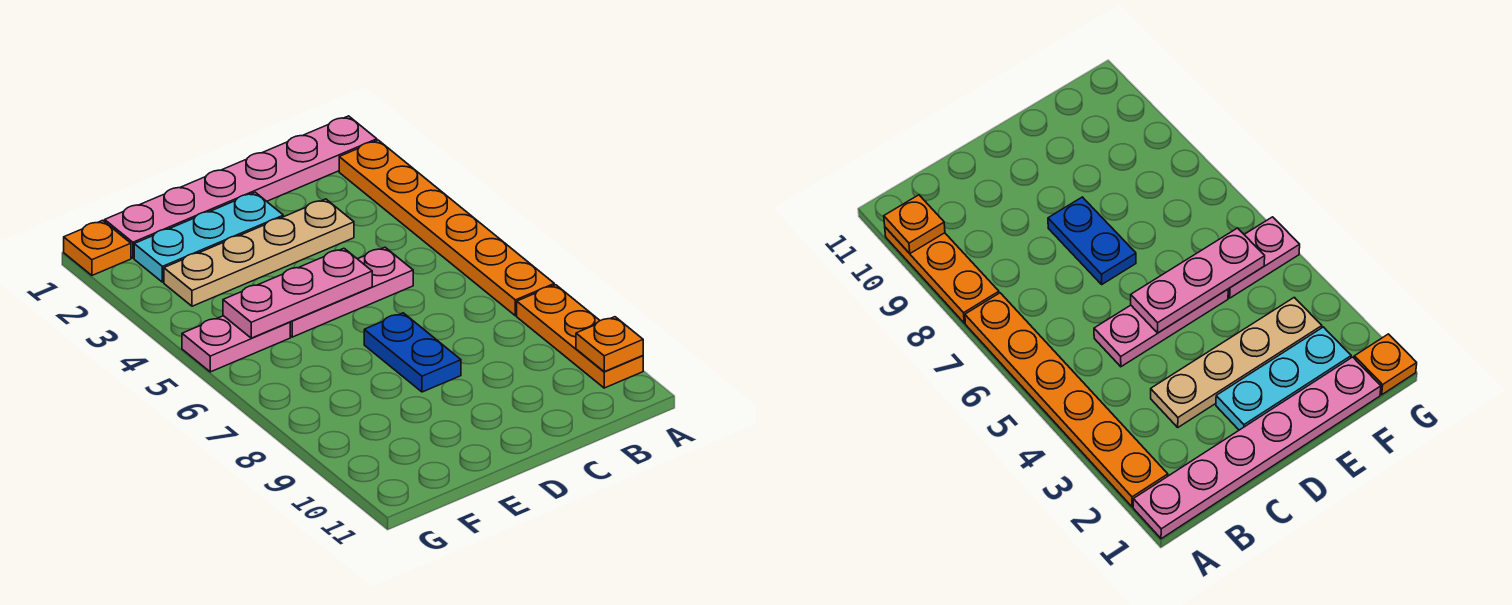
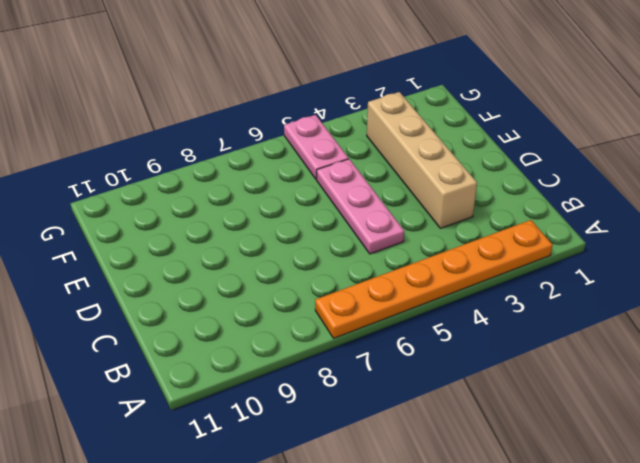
tan 1x4 brick [367,92,477,228] -> tan 1x4 plate [164,199,354,306]
none -> pink 1x6 plate [105,116,377,258]
none -> orange 1x3 plate [517,285,643,388]

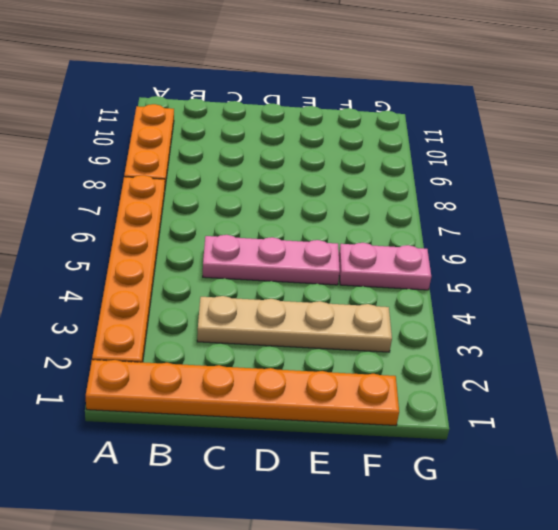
orange 1x6 plate [86,360,399,426] -> pink 1x6 plate [105,116,377,258]
none -> cyan 1x3 plate [134,192,283,282]
none -> blue 1x2 plate [364,313,461,392]

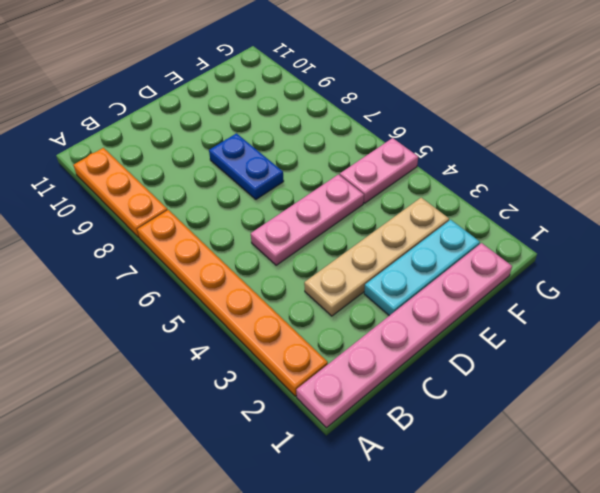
none -> orange 1x1 plate [64,220,131,275]
none -> orange 1x1 plate [576,317,643,372]

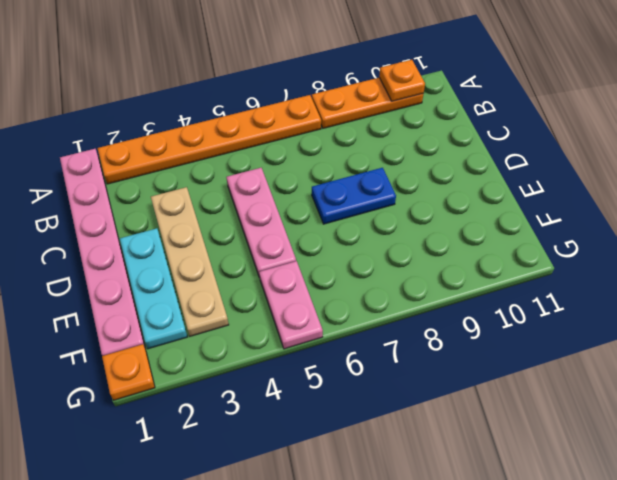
none -> pink 1x3 plate [223,248,372,338]

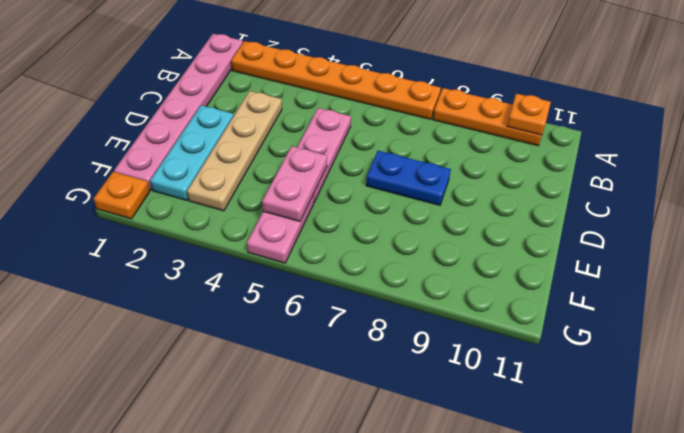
pink 1x2 plate [262,146,327,221] -> pink 1x3 plate [223,248,372,338]

